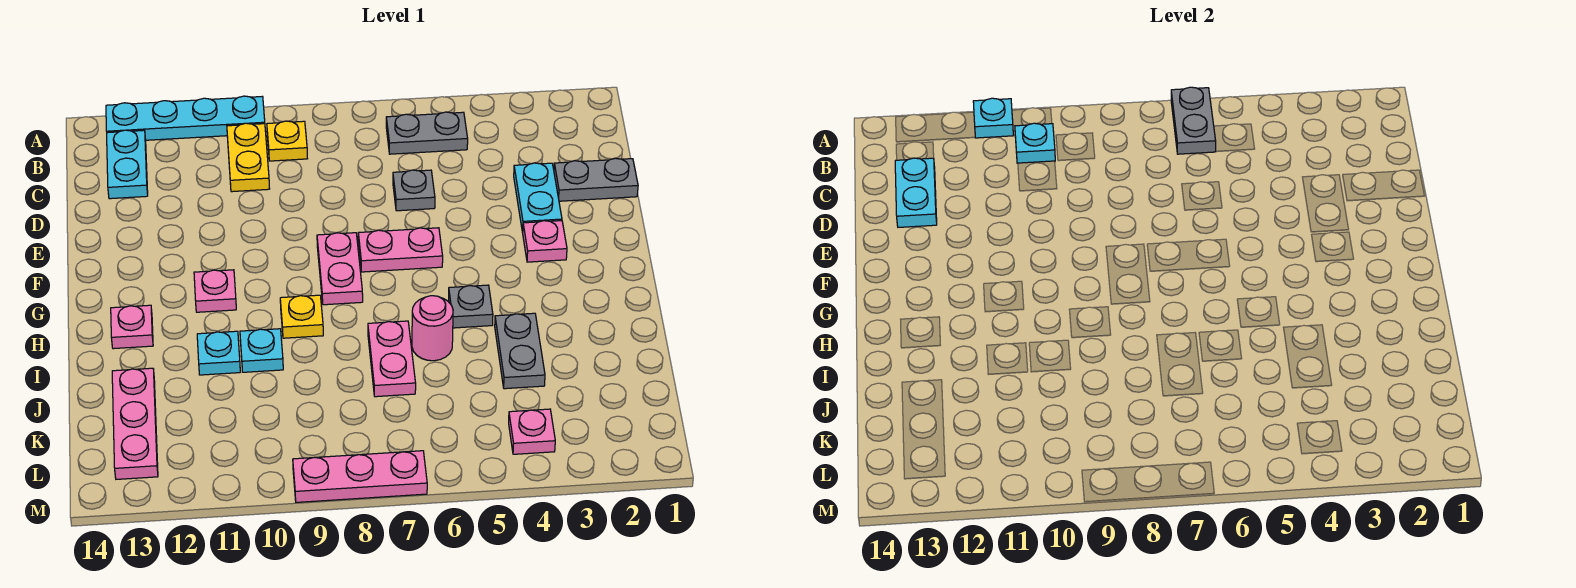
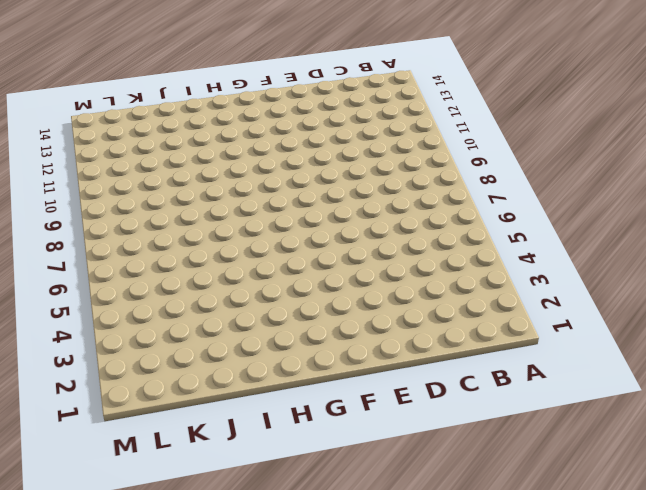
none -> cyan 1x4 plate [106,96,265,140]
none -> grey 1x2 plate [386,112,468,154]
none -> yellow 1x1 plate [267,121,307,161]

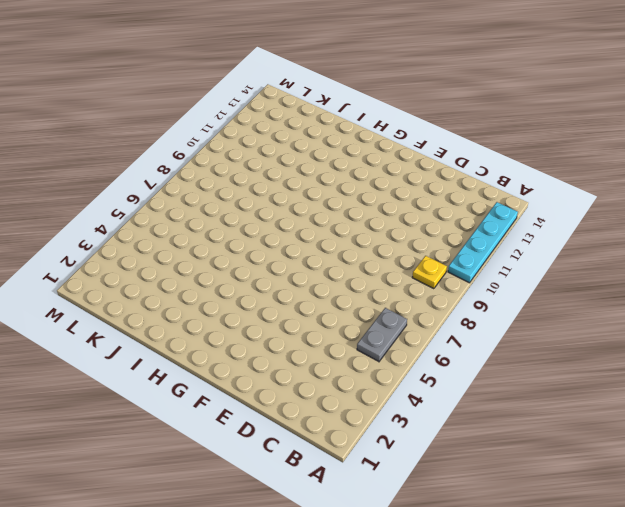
none -> yellow 1x2 plate [227,123,270,192]
none -> cyan 1x2 plate [107,130,148,199]
none -> grey 1x2 plate [554,158,638,201]

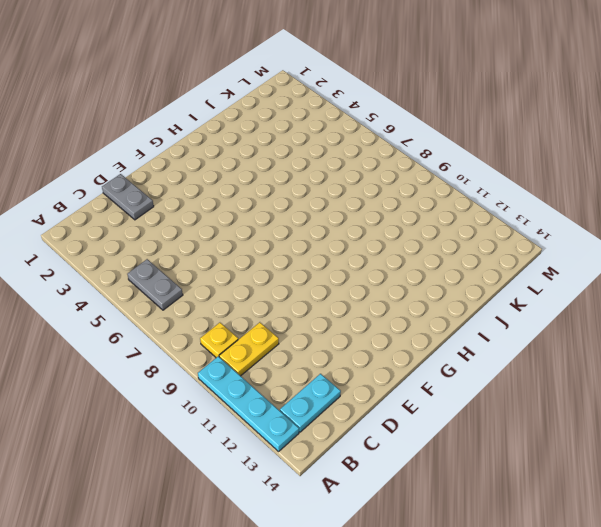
none -> cyan 1x2 plate [514,163,562,232]
none -> grey 1x1 plate [393,170,435,211]
none -> pink 1x1 plate [523,221,567,262]

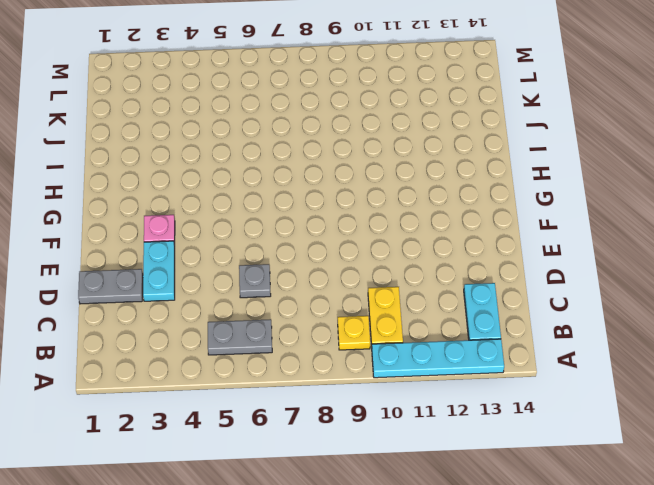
none -> pink 1x2 plate [358,228,443,272]
none -> pink 1x2 plate [317,233,363,305]
none -> pink 1x1 plate [194,270,236,312]

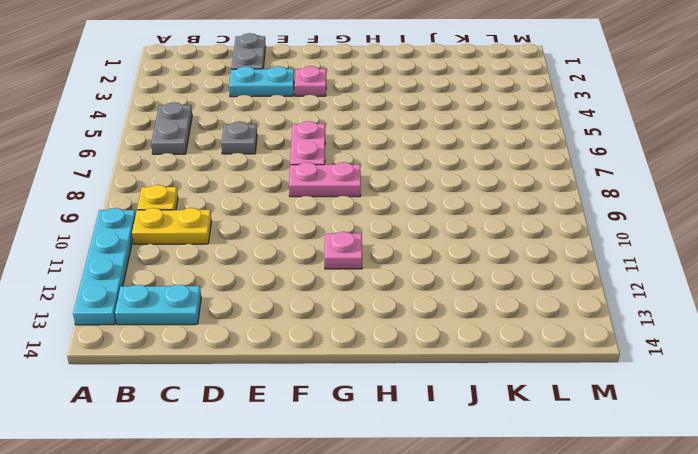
none -> grey 1x1 plate [449,285,493,328]
none -> yellow 1x1 plate [280,295,323,338]
none -> pink 1x1 plate [111,305,153,349]

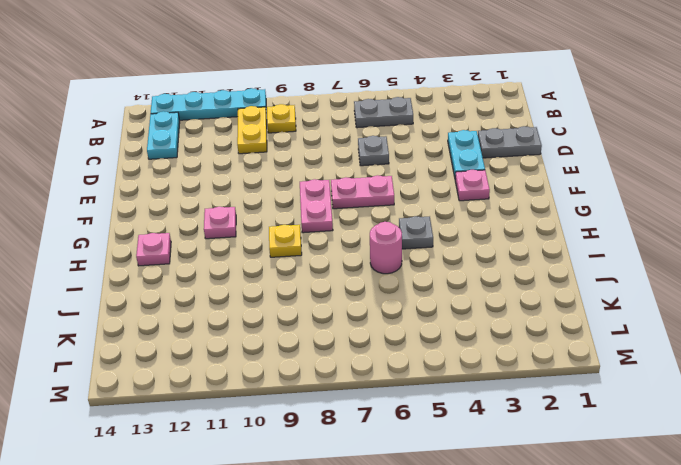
none -> grey 1x2 plate [495,313,545,389]
none -> pink 1x2 plate [368,321,416,397]
none -> cyan 1x1 plate [240,329,283,372]

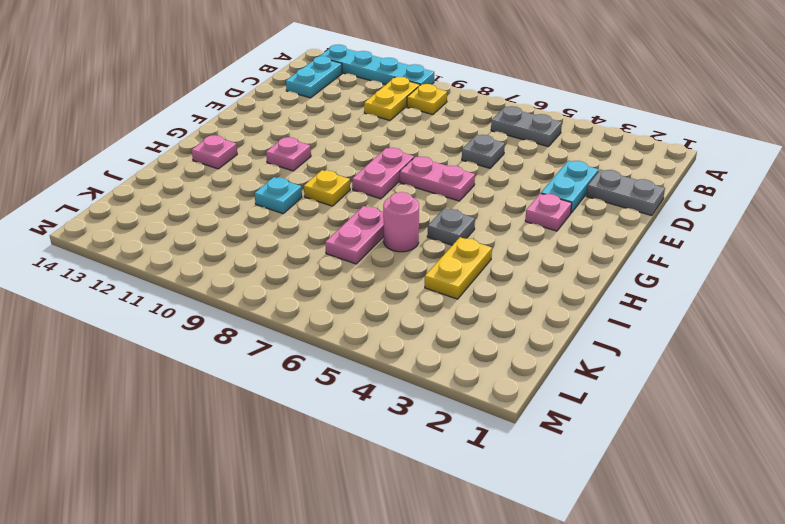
yellow 1x2 plate [425,237,492,299] -> grey 1x2 plate [495,313,545,389]
none -> cyan 1x1 plate [197,331,240,375]
none -> pink 1x3 plate [112,368,158,479]
none -> pink 1x1 plate [509,409,555,454]

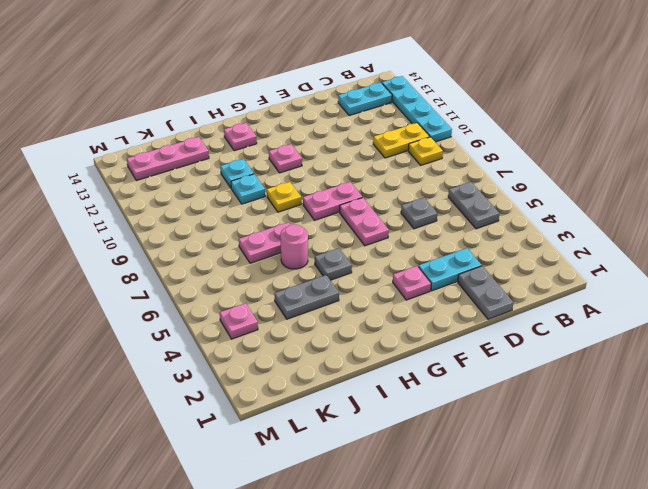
none -> pink 1x3 plate [293,451,427,502]
none -> grey 1x2 plate [1171,87,1216,154]
none -> cyan 1x1 plate [973,98,1013,138]

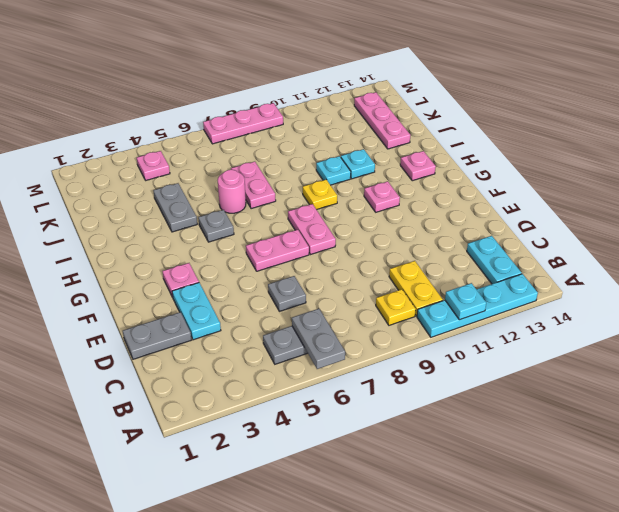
none -> cyan 1x1 plate [1015,123,1055,163]
none -> cyan 1x2 plate [895,158,937,227]

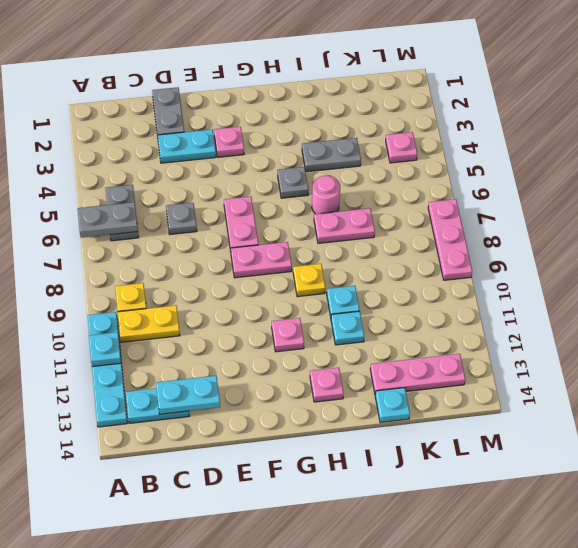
cyan 1x1 plate [375,388,410,423] -> cyan 1x1 plate moved to [1015,123,1055,163]

